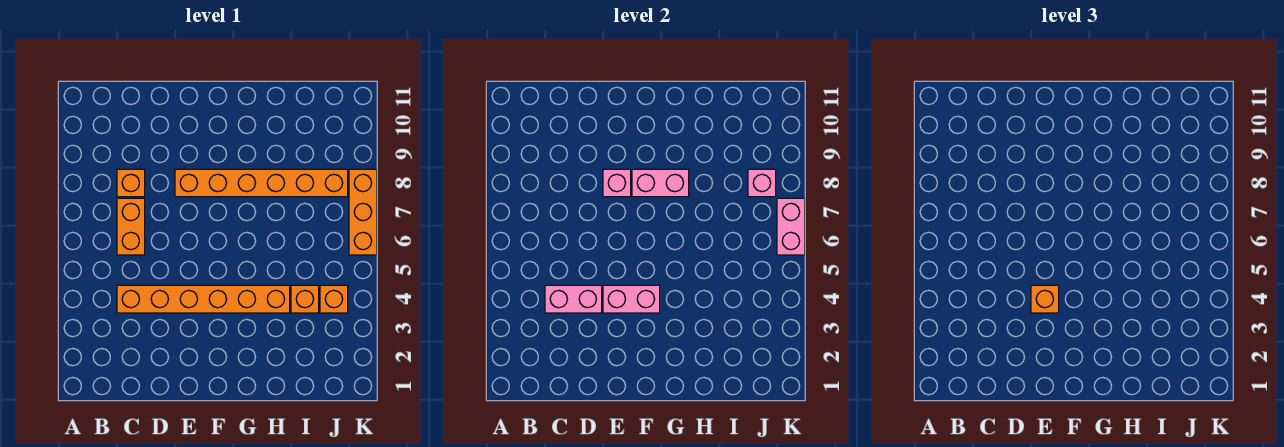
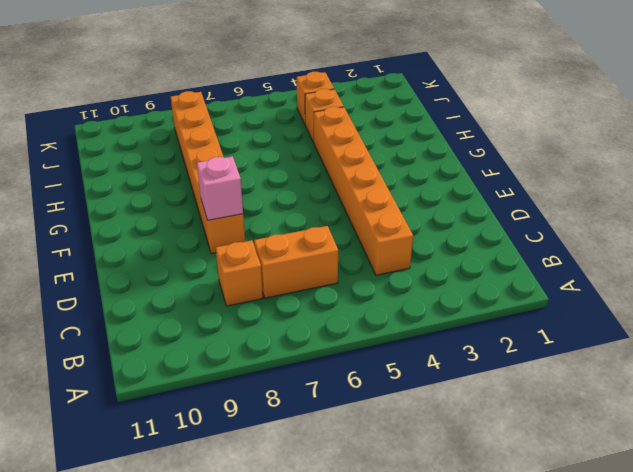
none -> orange 1x3 brick [349,169,377,255]
none -> pink 1x2 brick [545,285,602,313]
none -> pink 1x2 brick [603,285,660,313]

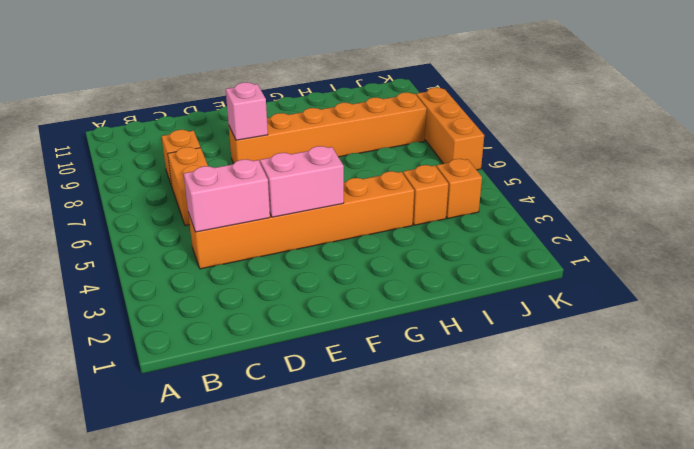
none -> pink 1x2 brick [632,169,689,197]
none -> pink 1x1 brick [748,169,776,197]
none -> pink 1x2 brick [777,198,805,255]

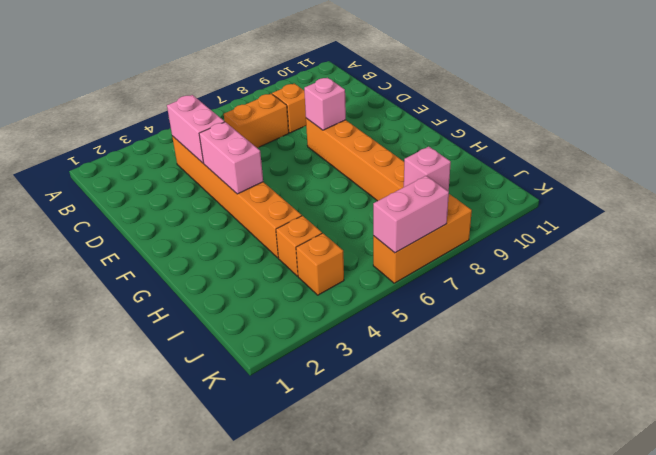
none -> pink 1x2 brick [632,169,689,197]
none -> orange 1x1 brick [1031,285,1059,313]

